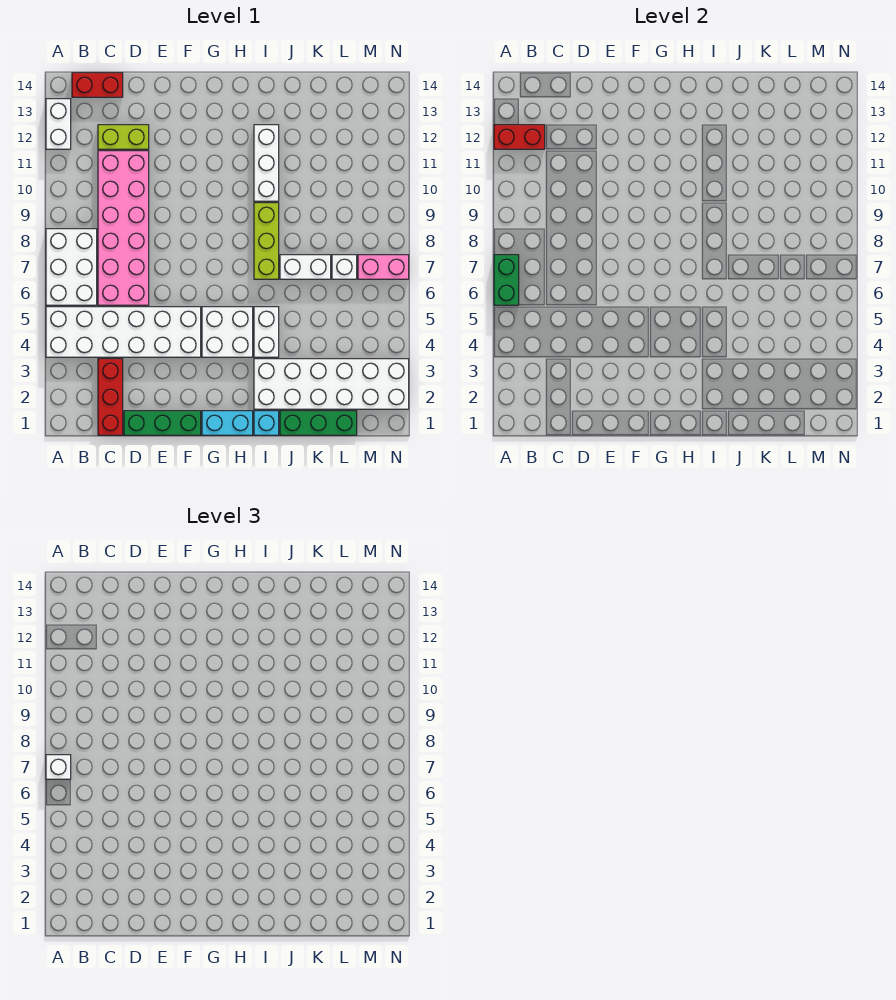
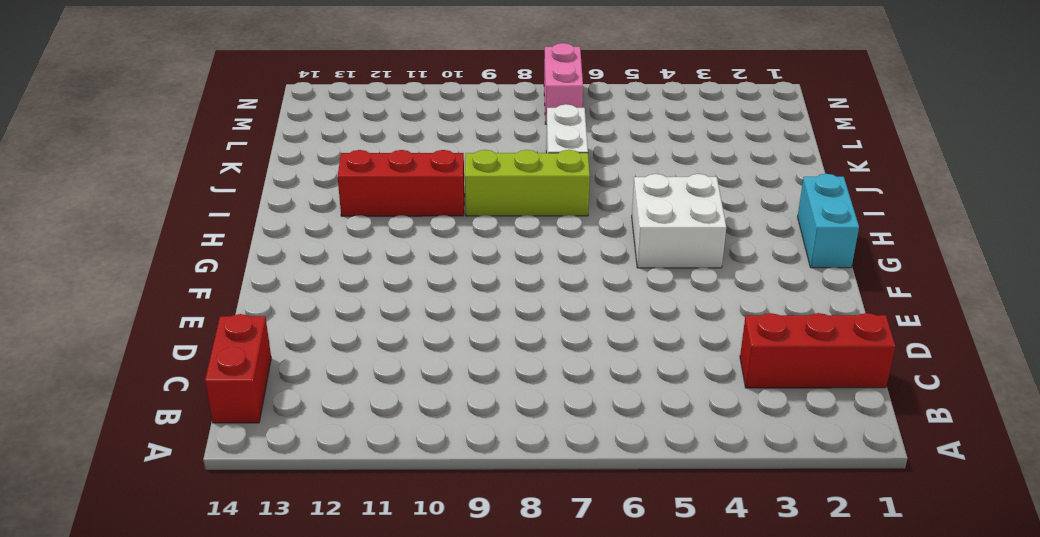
red 1x3 brick [338,150,465,216] -> white 1x3 brick [254,125,279,201]
none -> white 2x6 brick [46,307,201,357]
none -> white 2x3 brick [46,229,97,305]
none -> white 1x2 brick [46,99,71,149]

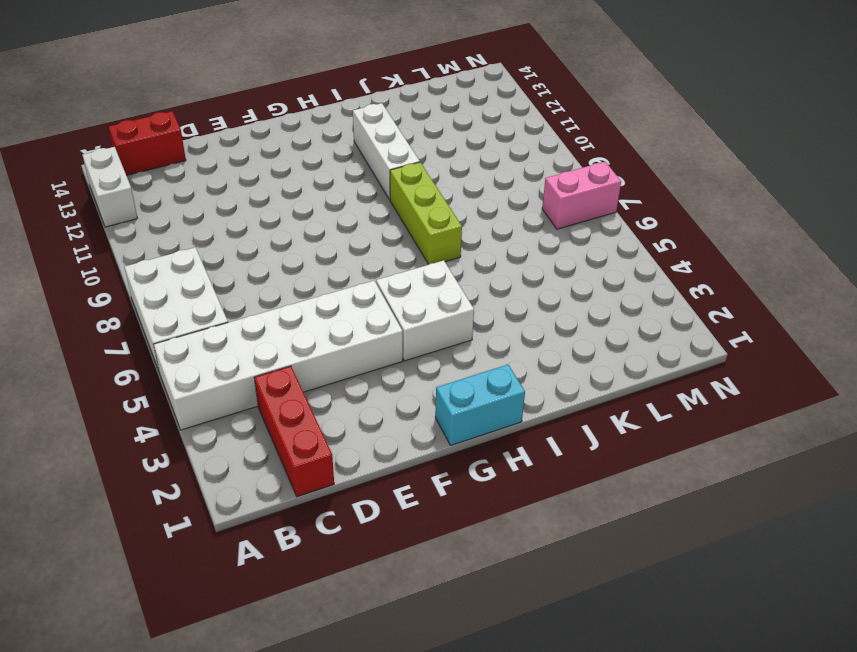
none -> pink 2x6 brick [98,151,149,305]
none -> lime 1x2 brick [98,125,149,149]
none -> green 1x3 brick [124,411,201,435]

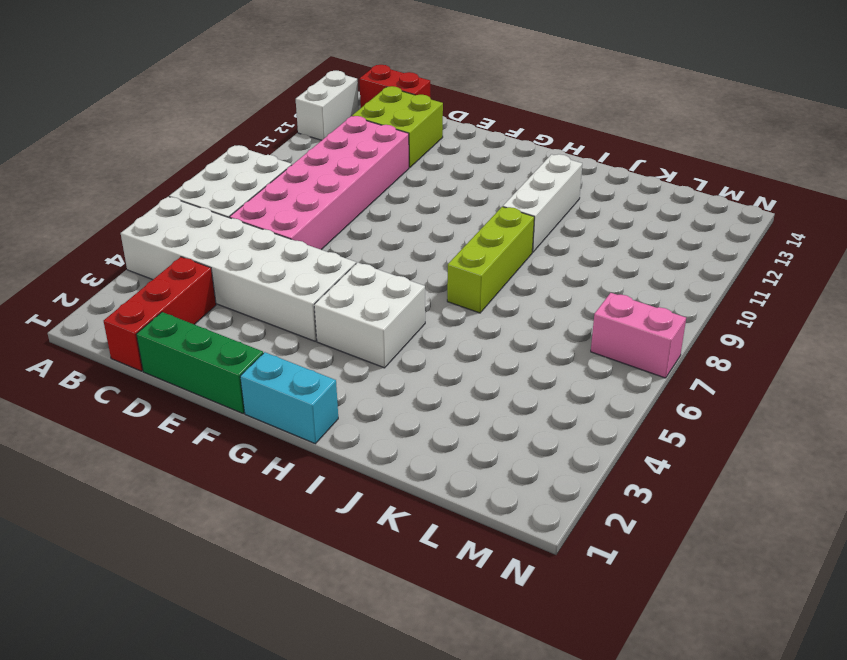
lime 2x2 brick [352,86,443,168] -> lime 1x2 brick [98,125,149,149]
none -> cyan 1x1 brick [254,411,279,435]
none -> white 2x6 brick [254,359,409,409]
none -> white 1x2 brick [254,307,279,357]

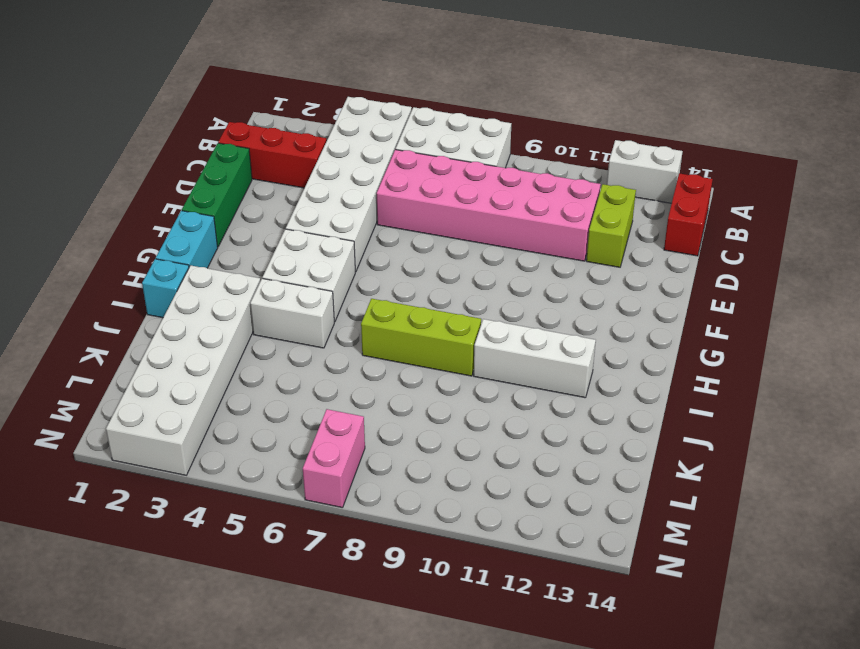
none -> green 1x3 brick [280,411,357,435]
none -> white 1x2 brick [280,255,331,279]
none -> white 1x1 brick [332,255,357,279]

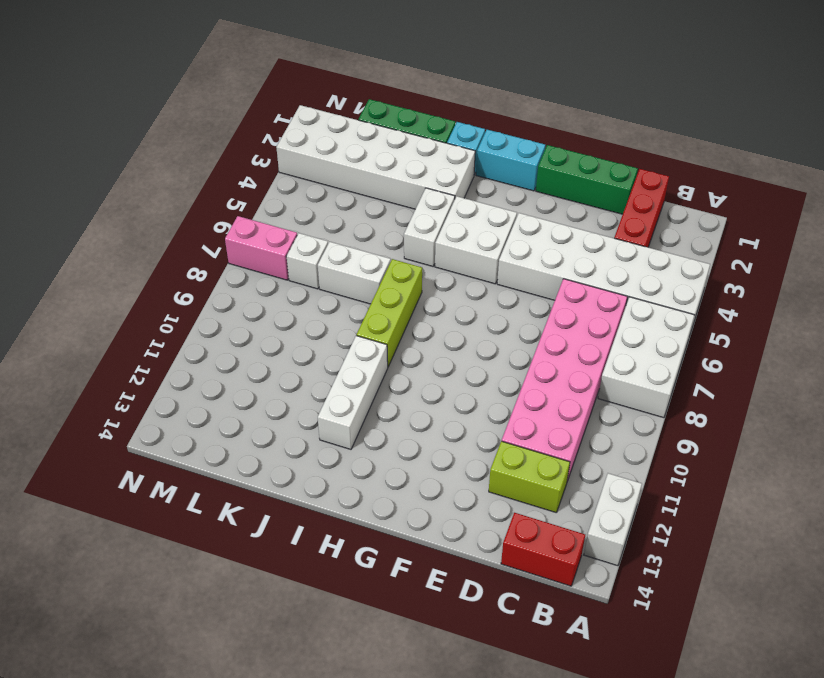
none -> green 1x2 brick [494,255,519,305]
none -> red 1x2 brick [494,125,545,149]
none -> white 1x1 brick [46,755,71,779]

